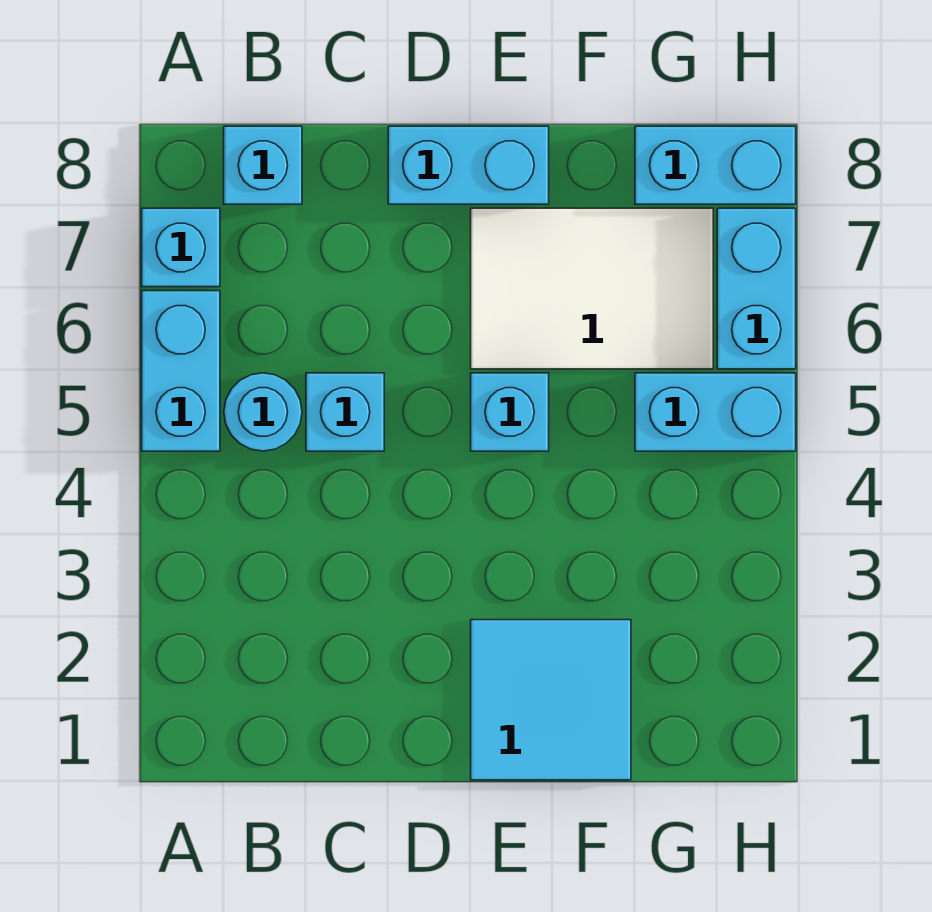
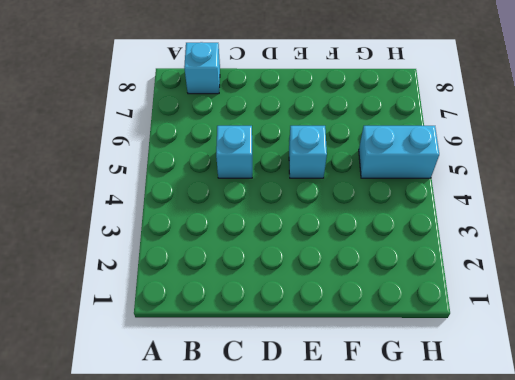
none -> cyan 1x2 brick [142,291,220,451]
none -> cyan 1x1 brick [142,208,220,287]
none -> cyan 1x1 round brick [224,373,302,451]

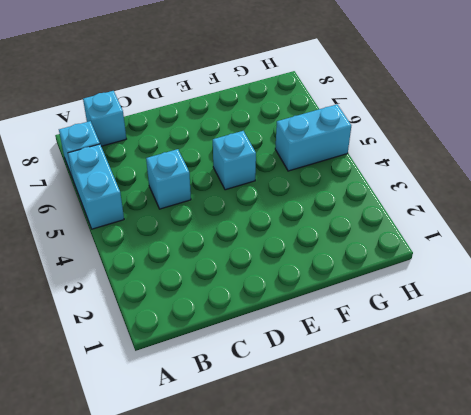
none -> cyan 1x1 round brick [224,373,302,451]
none -> cyan 1x2 brick [388,126,549,204]
none -> cyan 2x2 tile [471,620,631,780]

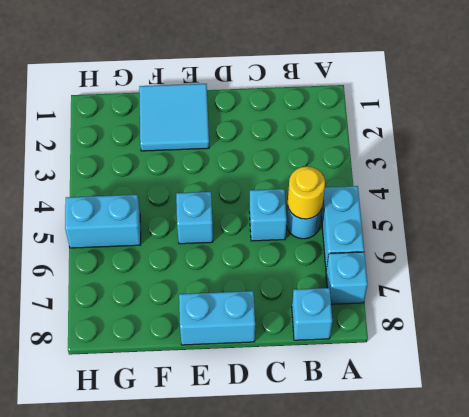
yellow 1x1 round brick [288,167,325,219] -> none
none -> white 2x3 tile [471,208,713,369]
none -> cyan 1x2 brick [635,126,796,204]
none -> cyan 1x2 brick [717,208,796,369]

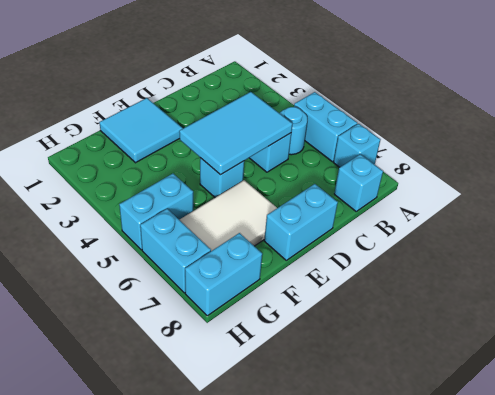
cyan 2x3 tile [179,92,292,175] -> none

